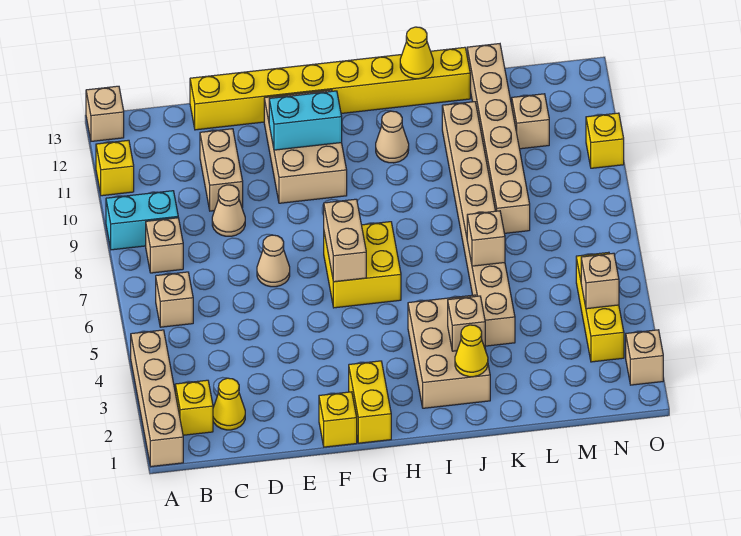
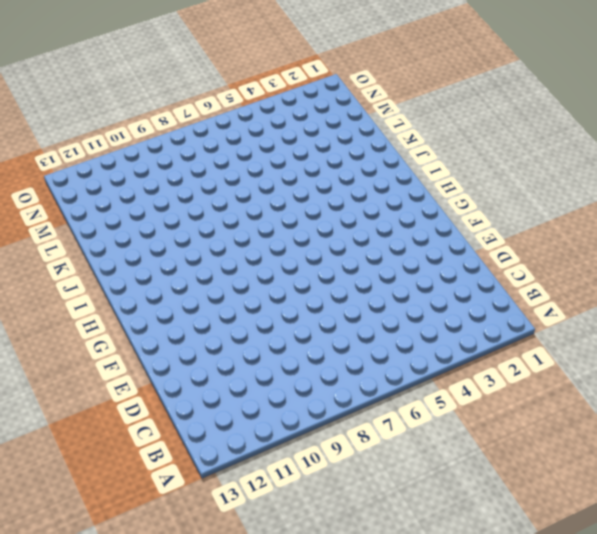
none -> tan 1x4 brick [131,330,183,467]
none -> cyan 1x2 brick [106,191,178,250]
none -> yellow 1x1 brick [96,140,134,196]
none -> tan 1x1 brick [86,86,124,141]

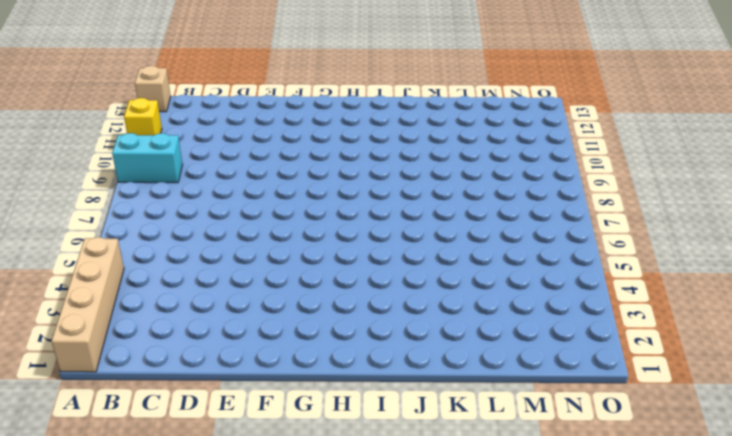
none -> yellow 1x1 brick [175,380,213,435]
none -> tan 1x1 brick [156,272,193,327]
none -> tan 1x1 brick [146,218,183,273]
none -> yellow 1x1 cone [213,378,245,430]

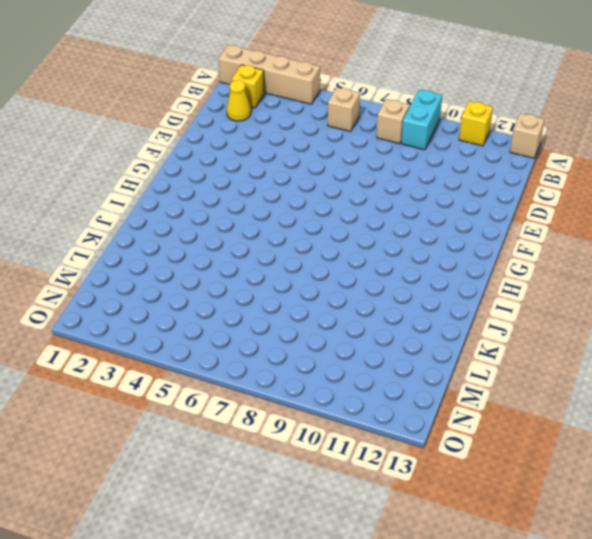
none -> tan 1x1 cone [212,185,245,236]
none -> tan 1x2 brick [200,129,243,211]
none -> yellow 1x8 brick [190,47,470,130]
none -> tan 1x1 cone [257,235,290,287]

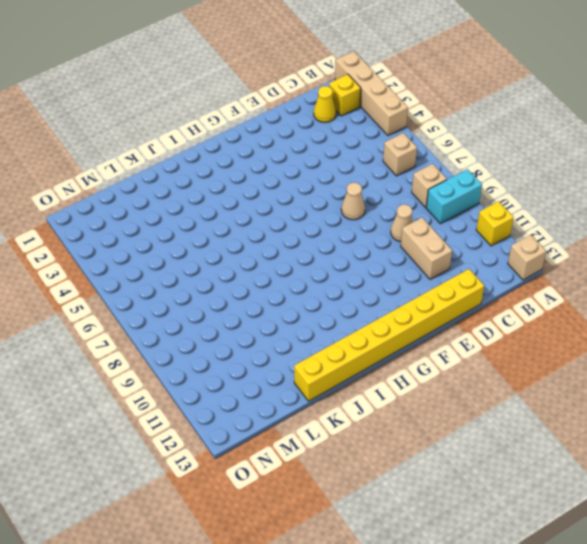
none -> yellow 1x1 brick [319,392,357,447]
none -> tan 2x3 brick [264,90,347,203]
none -> yellow 1x2 brick [349,361,391,443]
none -> yellow 2x2 brick [324,222,401,308]

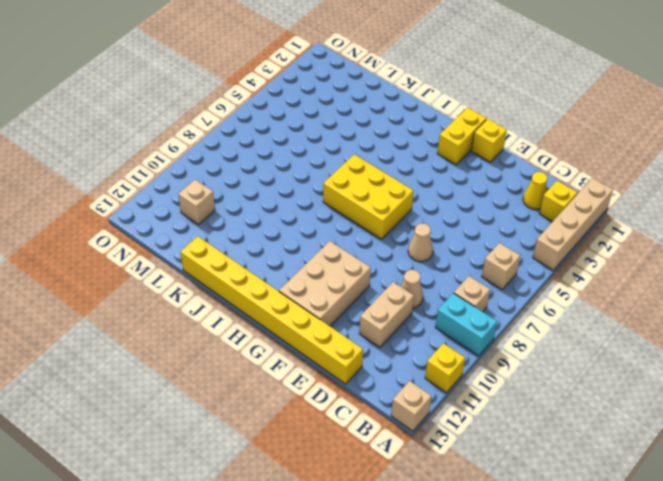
yellow 2x3 brick [323,154,413,239] -> yellow 2x2 brick [324,222,401,308]
none -> tan 2x3 brick [408,295,490,408]
none -> tan 1x1 cone [376,111,409,163]
none -> tan 1x8 brick [442,102,515,346]
none -> tan 1x6 brick [467,44,530,233]

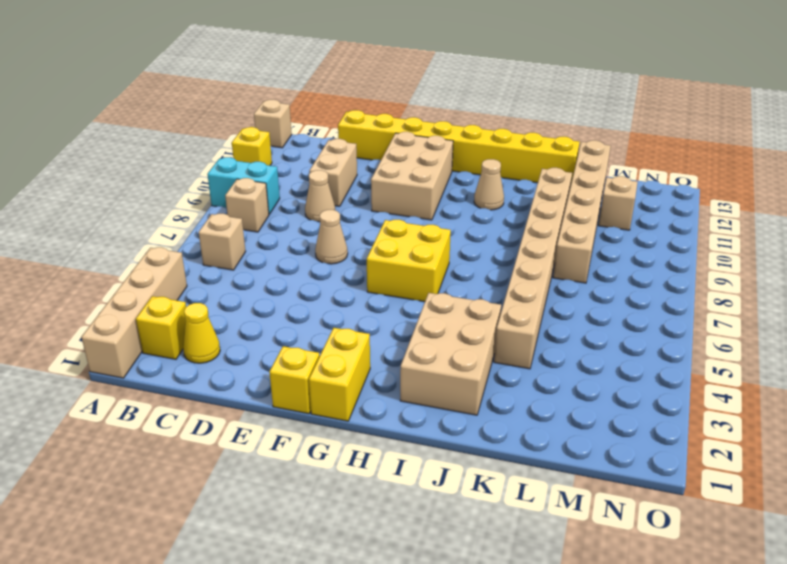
none -> yellow 1x3 brick [576,252,624,362]
none -> tan 1x1 brick [626,330,663,385]
none -> yellow 1x1 brick [586,113,624,168]
none -> cyan 1x2 brick [269,91,342,150]

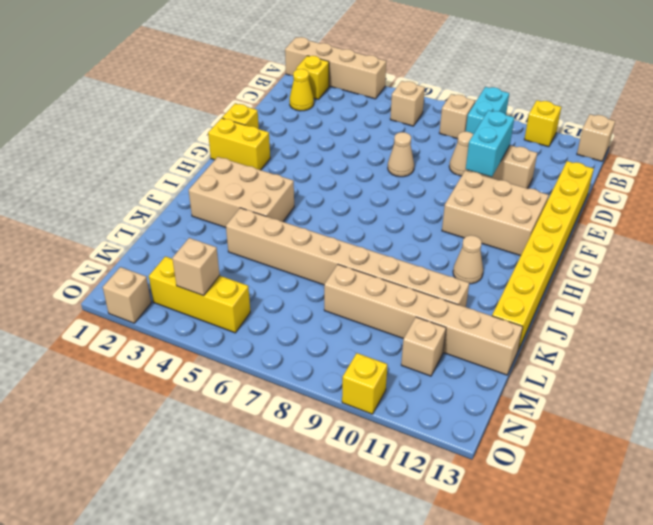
cyan 1x2 brick [466,110,514,177] -> cyan 1x2 brick moved to [269,91,342,150]
none -> yellow 2x2 brick [324,222,401,308]
none -> tan 1x2 brick [324,199,366,282]
none -> yellow 1x1 cone [455,325,488,377]
none -> tan 1x1 brick [448,296,485,351]

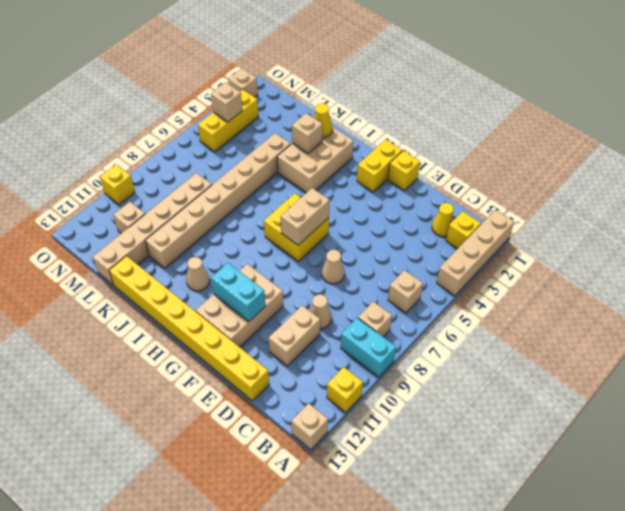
none -> yellow 1x1 cone [400,27,433,79]
none -> tan 1x1 brick [467,211,505,266]

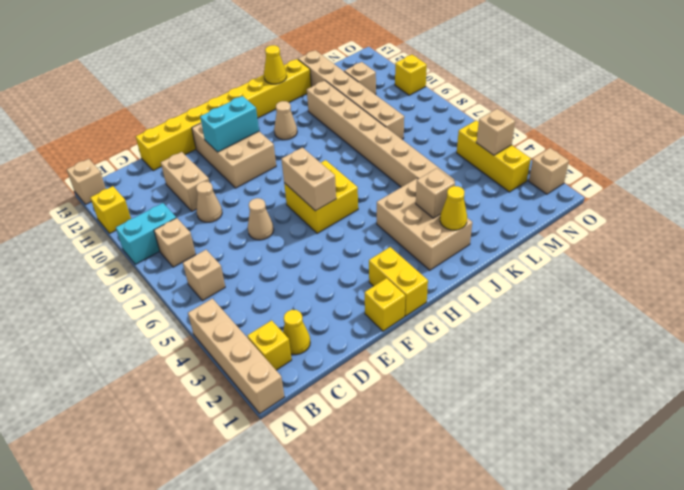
none -> tan 1x1 brick [467,211,505,266]

